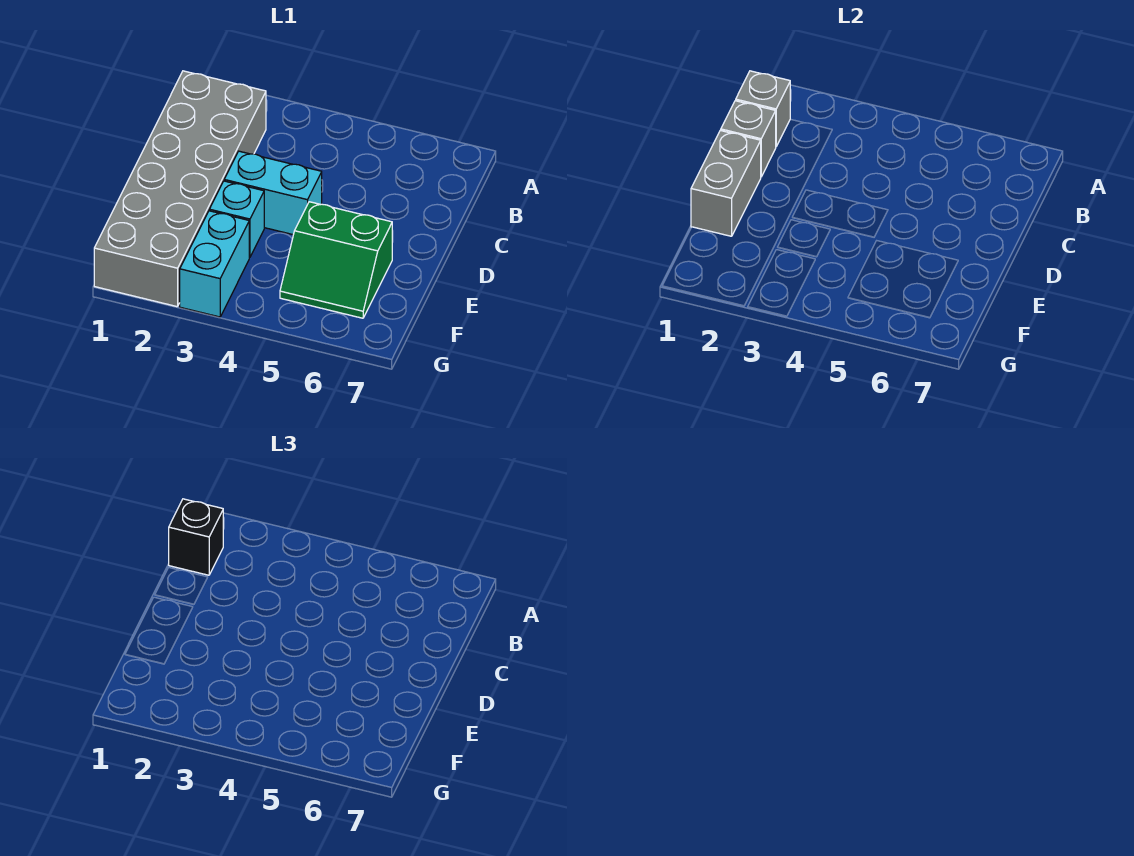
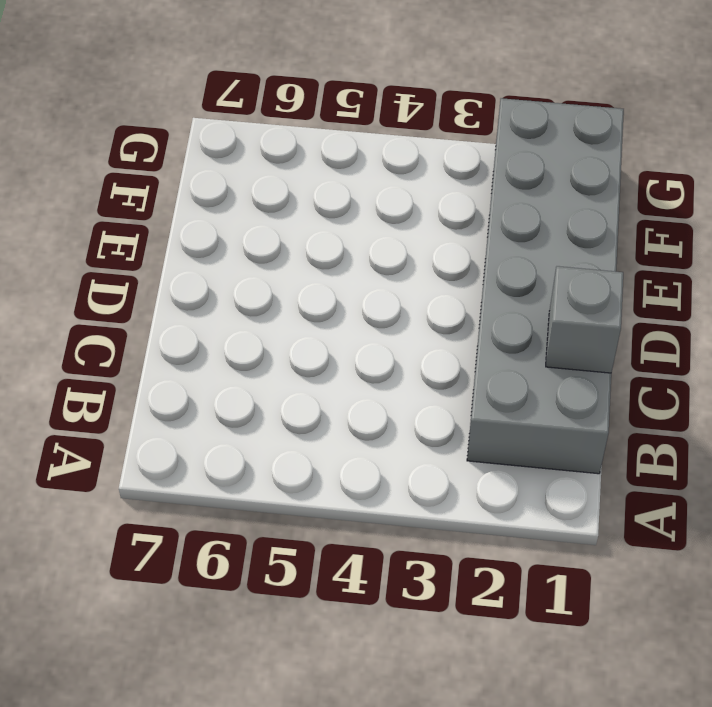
none -> cyan 1x2 brick [224,151,322,235]
none -> cyan 1x1 brick [209,181,264,257]

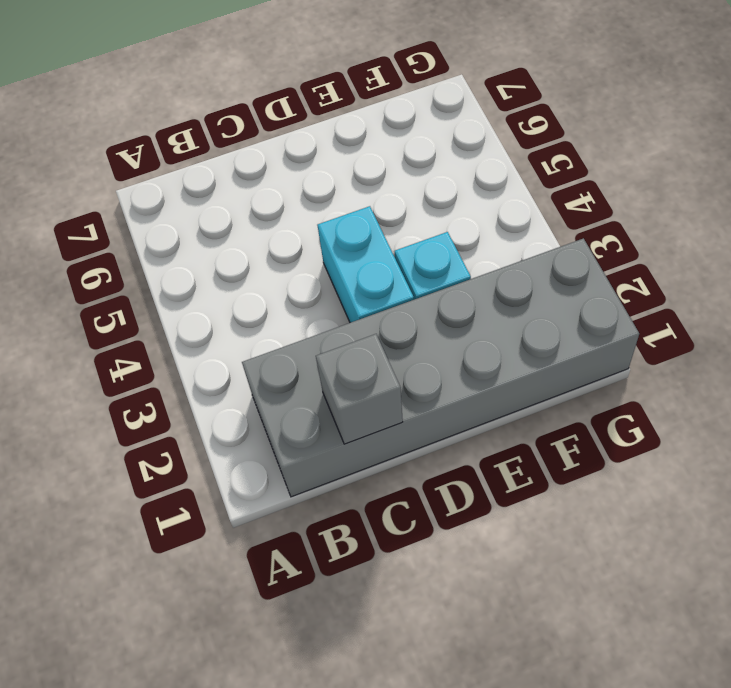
none -> green 2x2 slope [280,202,392,318]
none -> cyan 1x2 brick [180,211,249,317]

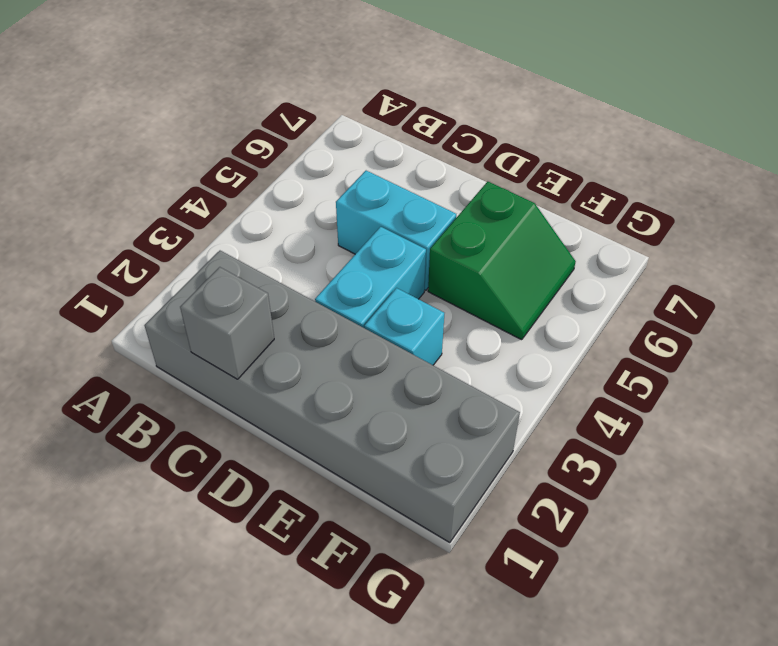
cyan 1x2 brick [336,171,456,290] -> cyan 1x2 brick moved to [180,211,249,317]
none -> grey 1x1 brick [736,71,790,146]
none -> grey 1x2 brick [691,130,761,236]

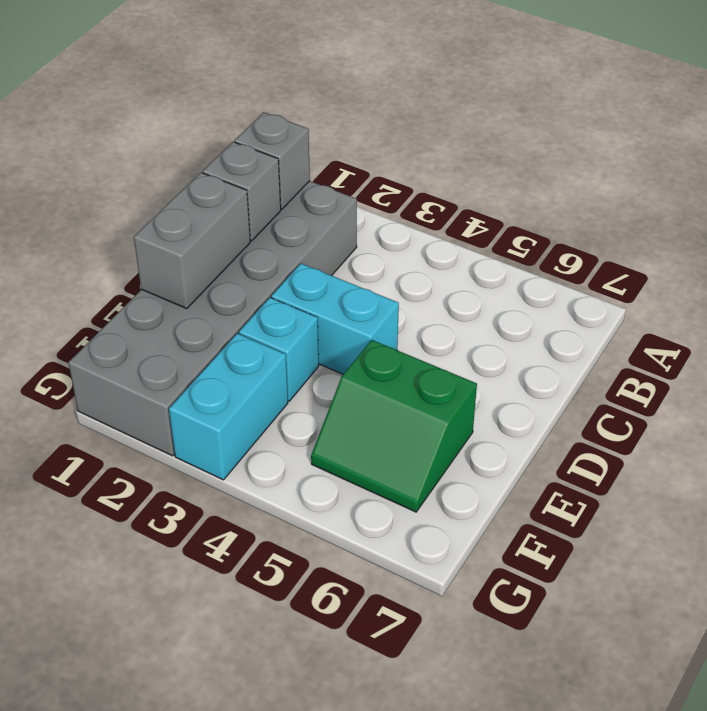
none -> black 1x1 brick [169,499,223,575]

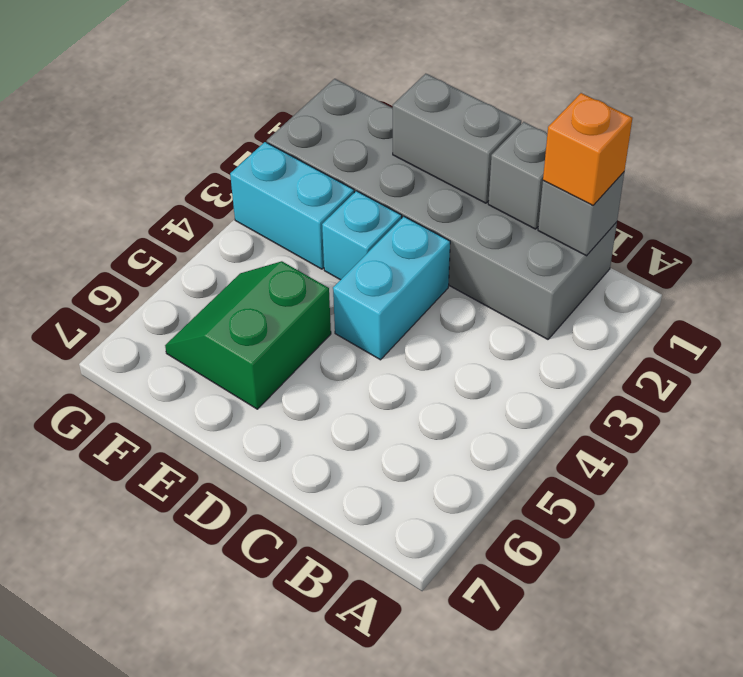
orange 1x1 brick [543,93,632,205] -> black 1x1 brick [169,499,223,575]

